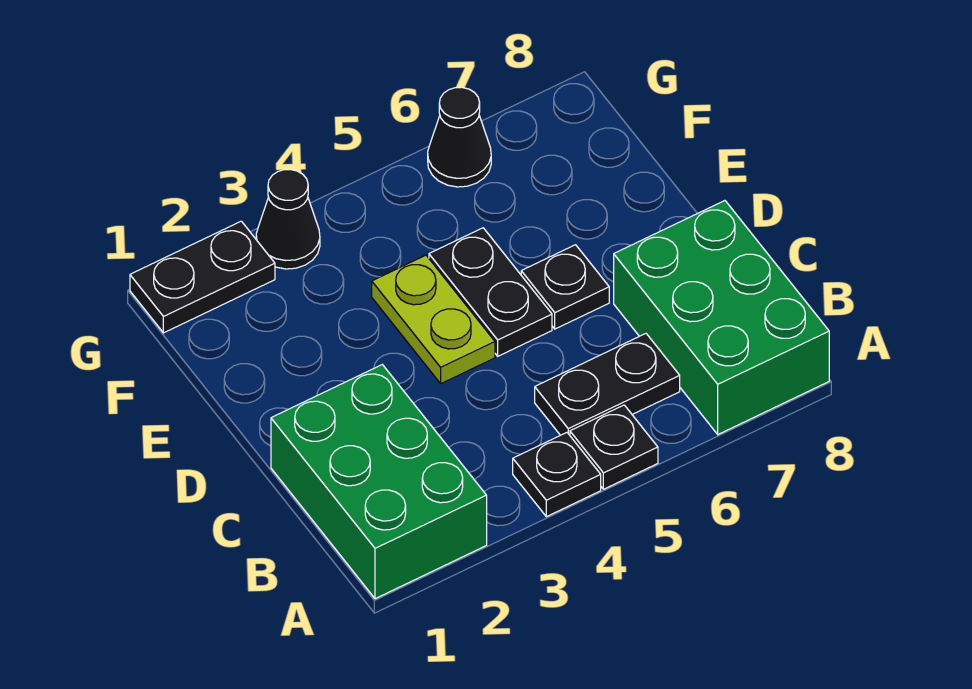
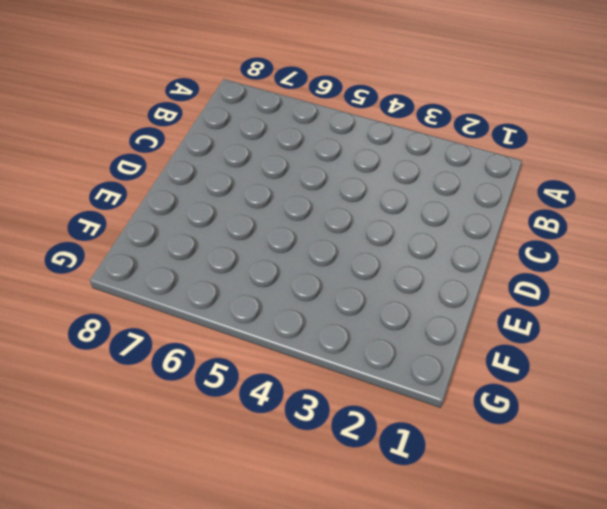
none -> green 2x3 brick [271,365,487,599]
none -> black 1x1 plate [513,433,601,517]

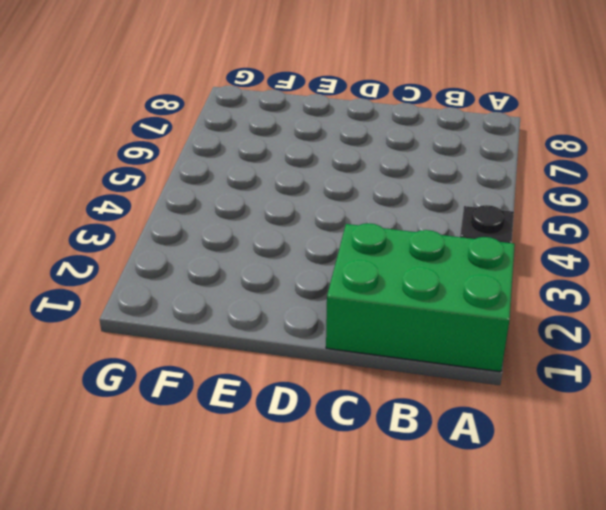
none -> black 1x1 plate [570,405,658,489]
none -> green 2x3 brick [614,201,829,434]

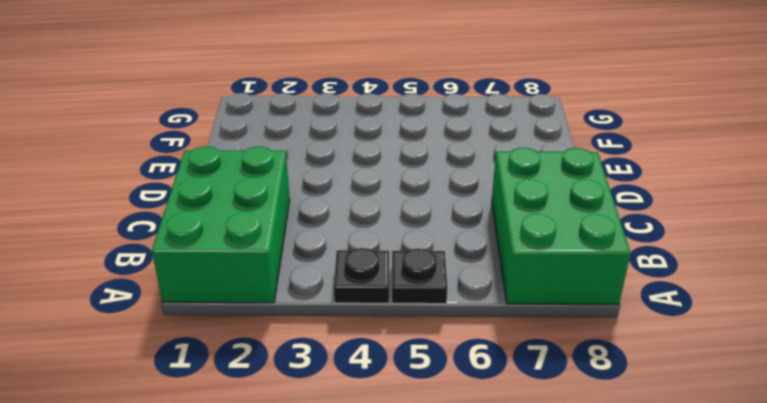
none -> black 1x2 plate [535,334,680,435]
none -> lime 1x2 plate [372,255,495,384]

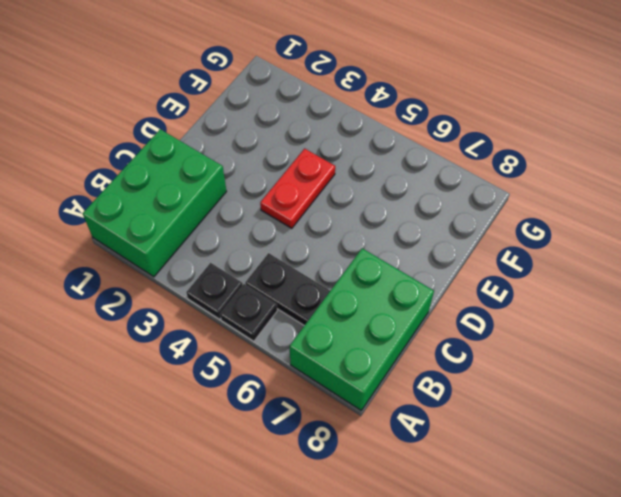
red 1x2 plate [260,149,335,228] -> lime 1x2 plate [372,255,495,384]
none -> black 1x2 plate [429,228,552,356]
none -> black 1x1 plate [521,245,609,329]

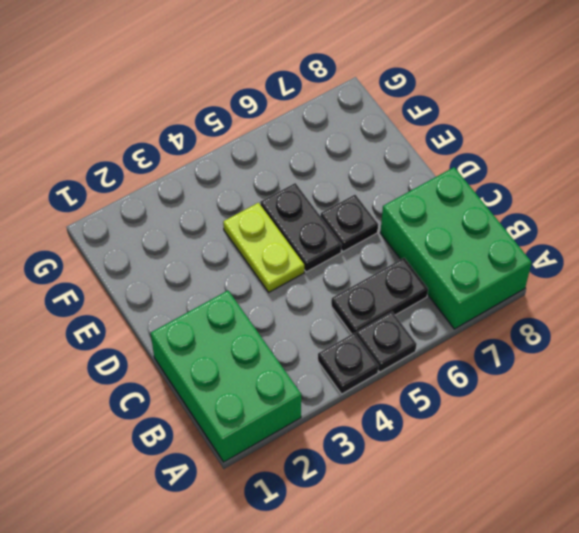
none -> black 1x2 plate [130,221,275,333]
none -> black 1x1 cone [256,170,320,269]

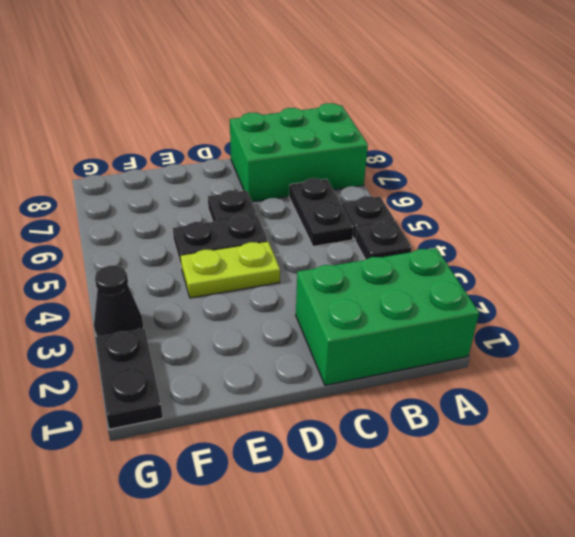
none -> black 1x1 cone [428,87,491,187]

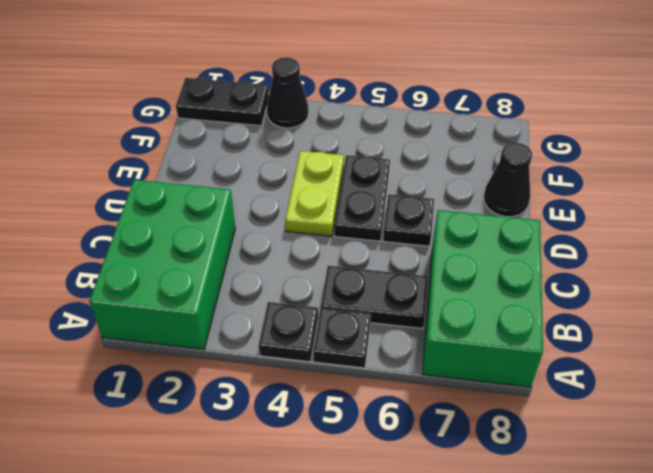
black 1x1 cone [484,143,532,217] -> black 1x1 cone moved to [428,87,491,187]

